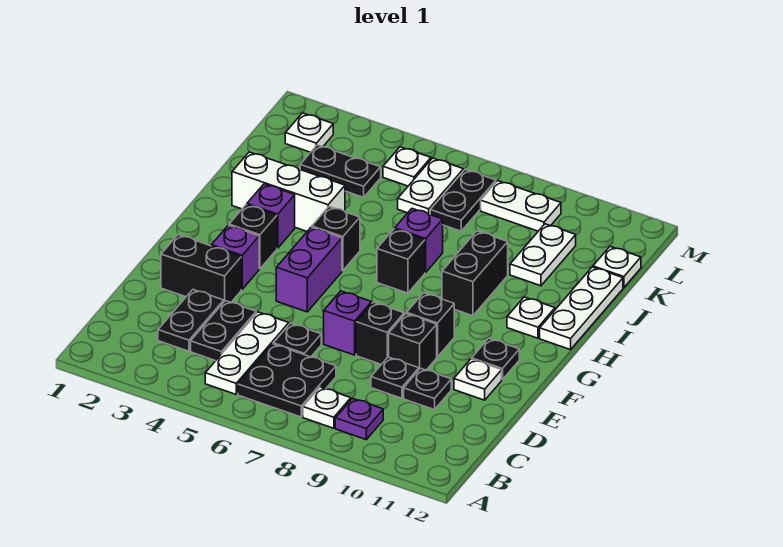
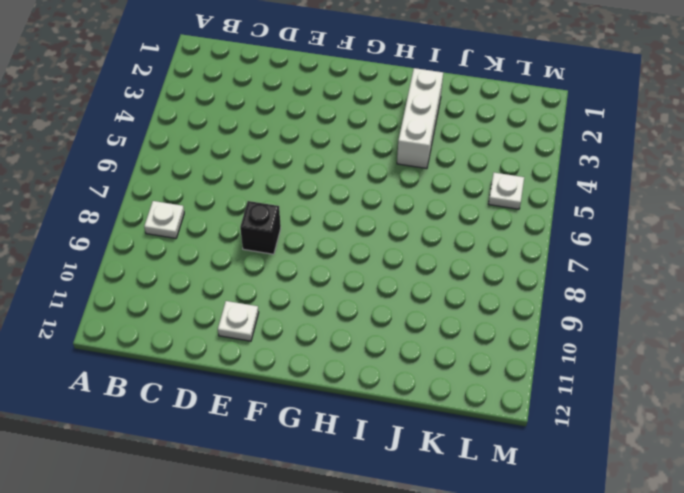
none -> white 1x3 plate [205,312,289,394]
none -> black 2x2 plate [238,344,336,417]
none -> purple 1x1 plate [335,398,383,439]
none -> black 1x2 plate [158,290,224,351]

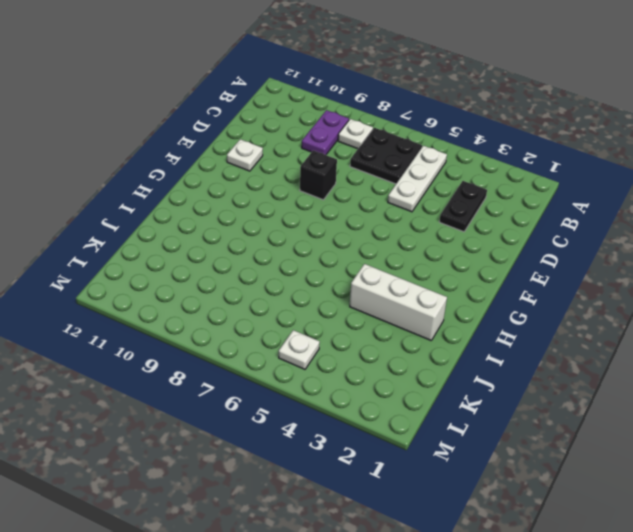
purple 1x2 plate [302,110,349,155] -> purple 1x1 plate [335,398,383,439]
none -> black 1x2 plate [191,301,256,361]
none -> black 1x1 plate [273,323,321,357]
none -> black 1x1 plate [371,357,419,398]
none -> black 1x1 plate [404,368,451,410]

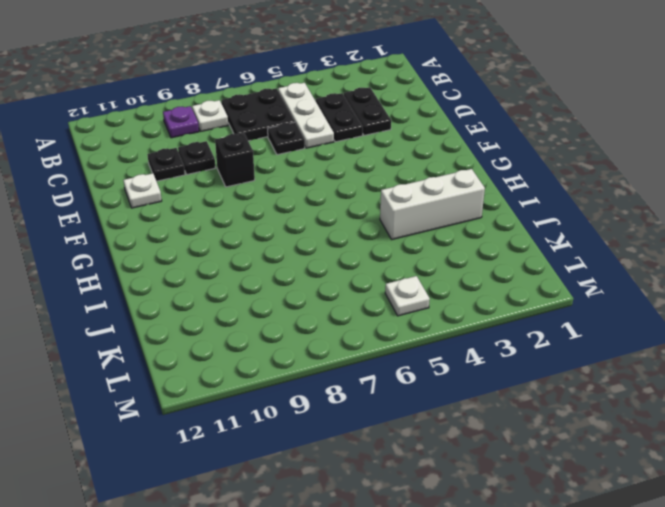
none -> black 1x2 brick [161,235,241,302]
none -> purple 1x1 brick [324,291,372,355]
none -> black 1x1 brick [389,314,437,370]
none -> purple 1x1 brick [211,225,259,289]

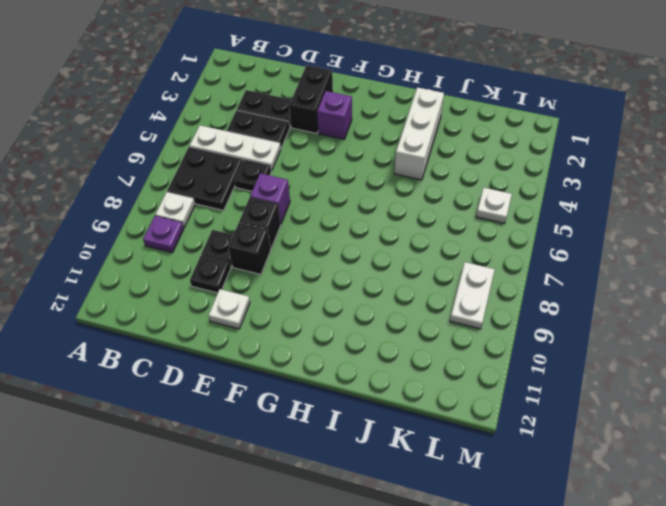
none -> purple 1x2 brick [276,227,342,312]
none -> black 1x1 brick [407,293,454,357]
none -> black 1x1 plate [472,338,519,380]
none -> black 1x1 brick [229,205,277,269]

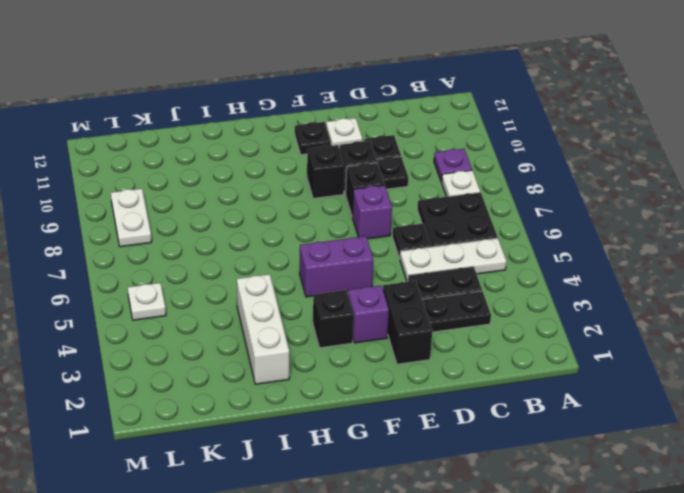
none -> purple 1x1 brick [247,184,295,248]
none -> black 1x1 brick [312,207,360,271]
none -> black 1x1 brick [377,229,425,293]
none -> black 1x2 brick [442,231,508,316]

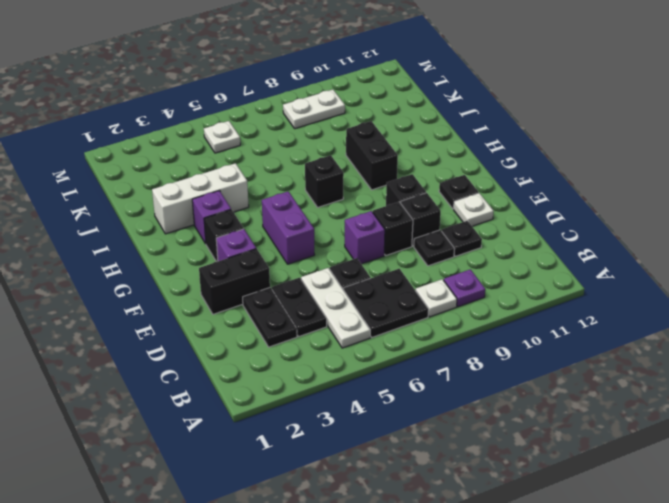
none -> black 1x1 brick [312,207,360,271]
none -> white 1x1 plate [507,297,555,338]
none -> white 1x3 plate [540,267,623,350]
none -> purple 1x1 brick [395,209,443,273]

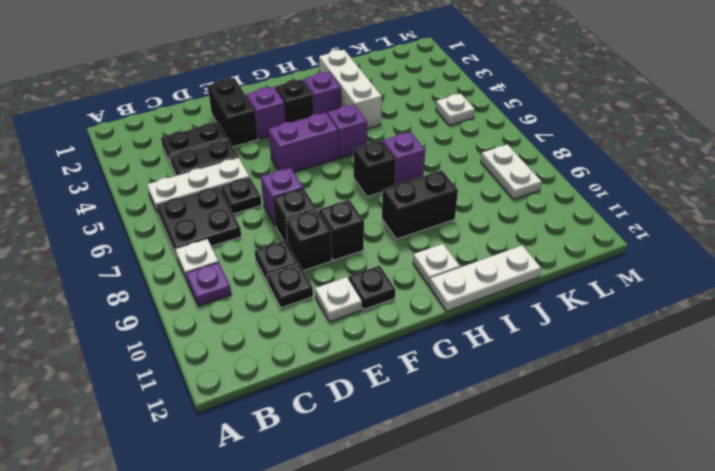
purple 1x1 brick [327,105,367,158] -> black 1x1 brick [312,207,360,271]
none -> white 1x2 plate [510,224,576,286]
none -> black 1x2 plate [300,145,381,197]
none -> white 1x2 plate [398,158,463,214]
none -> black 1x2 plate [430,169,496,231]

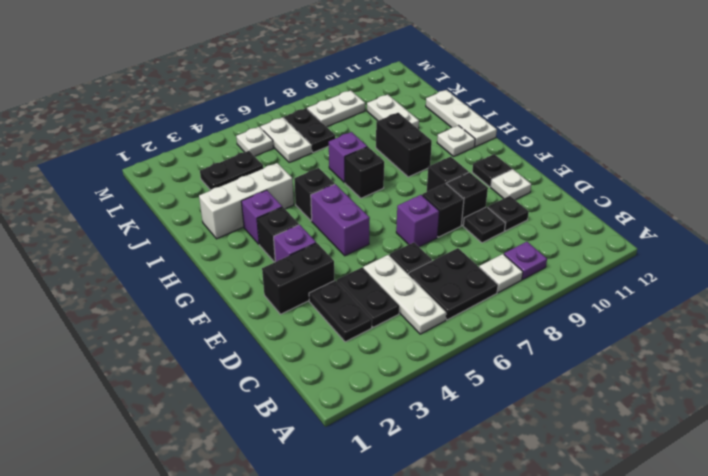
none -> white 1x1 plate [593,247,641,288]
none -> white 1x1 plate [285,113,333,152]

